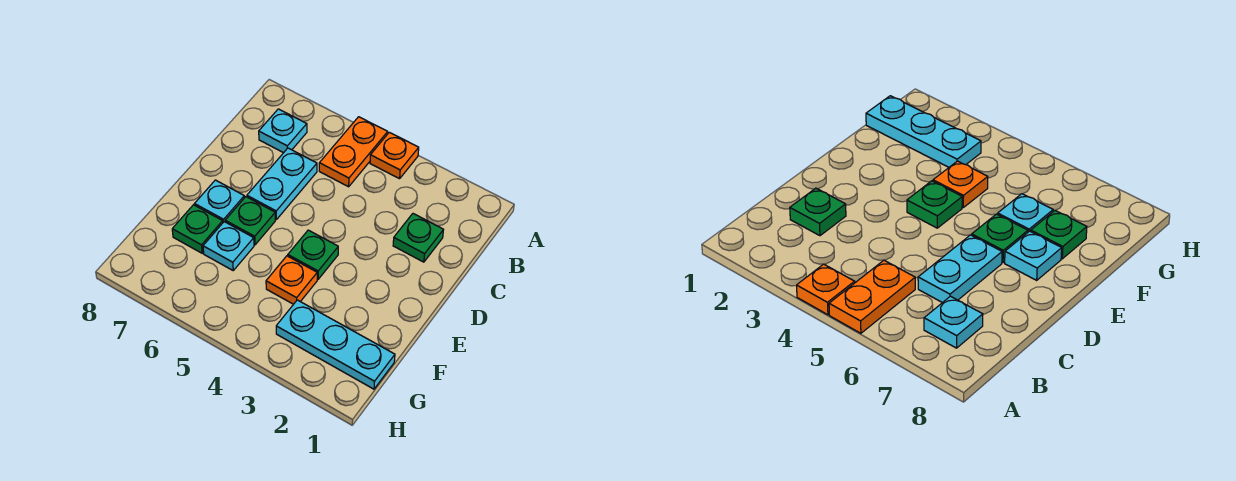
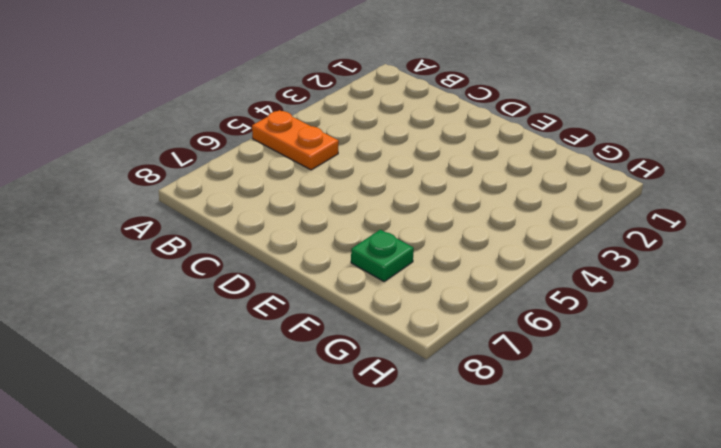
none -> orange 1x1 plate [370,132,419,179]
none -> cyan 1x1 plate [259,109,307,153]
none -> green 1x1 plate [393,214,443,262]

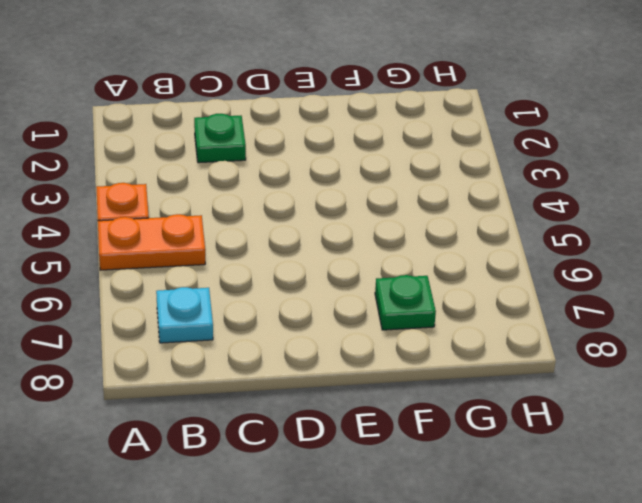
none -> cyan 1x2 plate [247,148,317,219]
none -> green 1x1 plate [288,230,338,279]
none -> green 1x1 plate [225,197,275,245]

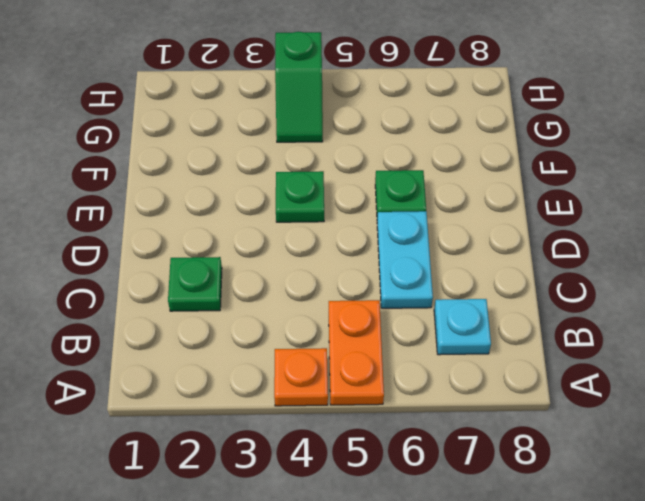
green 1x2 slope [275,32,323,142] -> none
none -> cyan 1x1 plate [195,180,244,222]
none -> orange 1x1 plate [266,256,317,304]
none -> cyan 1x1 plate [203,222,254,270]

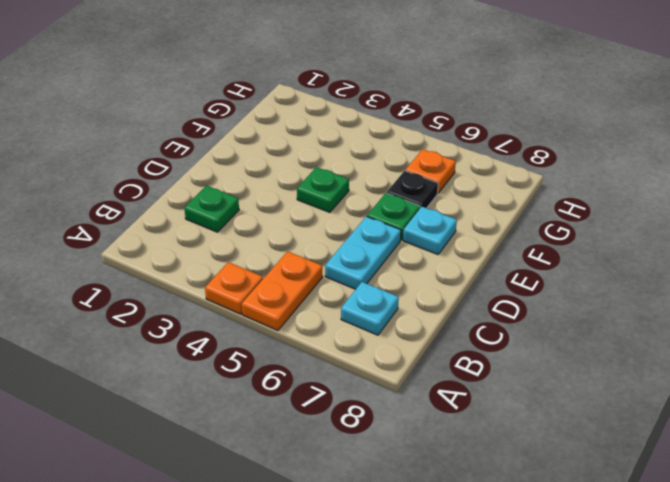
black 1x1 plate [387,171,438,208] -> cyan 1x1 plate [203,222,254,270]
orange 1x1 plate [405,149,456,193] -> orange 1x1 plate moved to [266,256,317,304]
none -> green 1x1 plate [172,205,223,253]
none -> cyan 1x3 plate [276,300,395,389]

